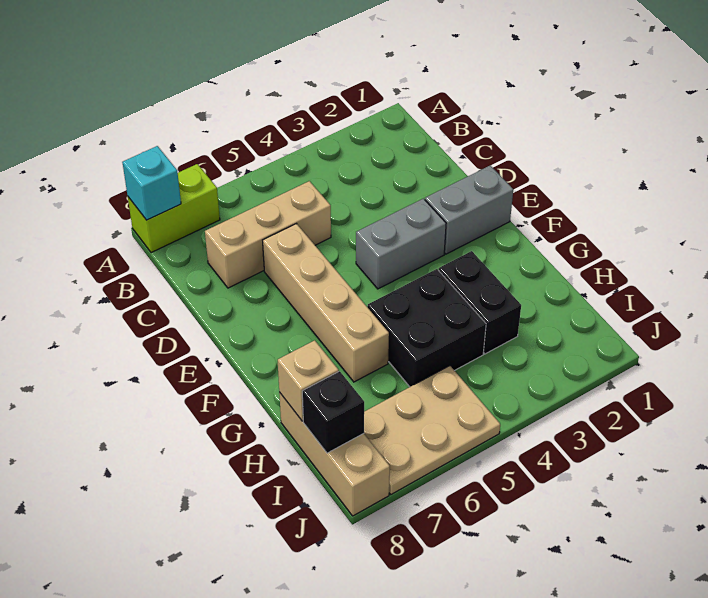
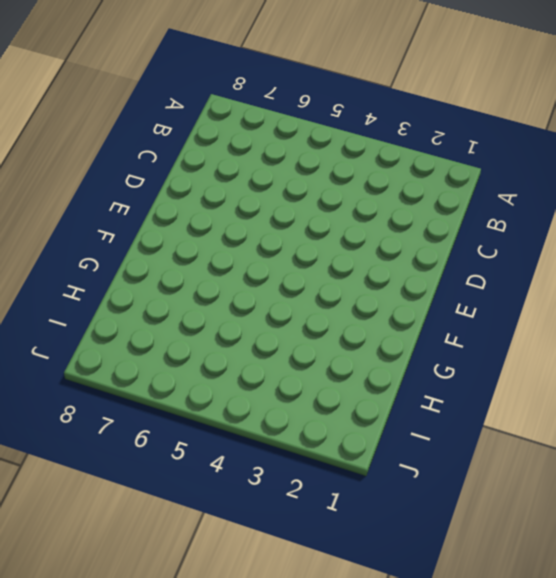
none -> lime 1x2 brick [128,164,220,253]
none -> tan 1x3 brick [205,181,331,288]
none -> tan 1x4 brick [263,224,389,382]

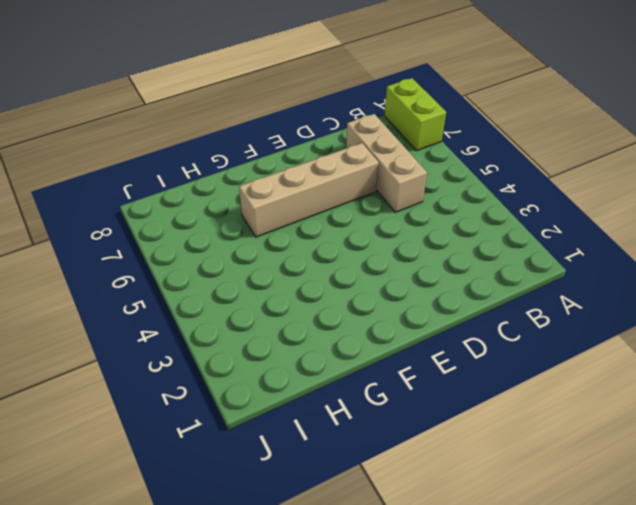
none -> grey 1x2 brick [425,165,513,254]
none -> grey 1x2 brick [356,199,446,289]
none -> black 1x2 brick [439,251,521,354]

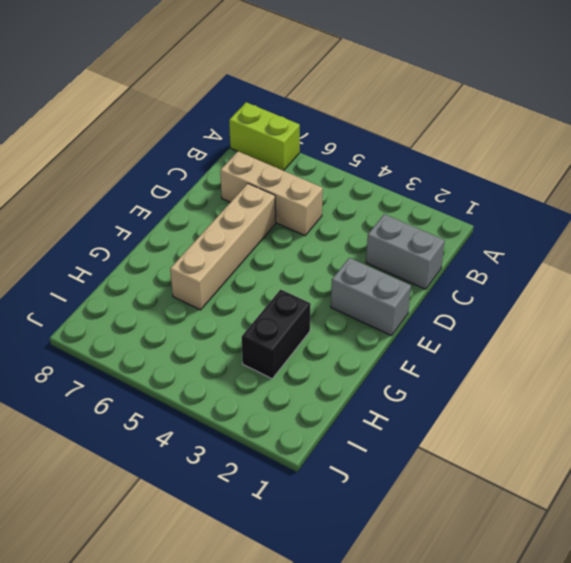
grey 1x2 brick [366,214,445,289] -> grey 1x2 brick moved to [356,199,446,289]
none -> black 2x2 brick [367,269,486,387]
none -> tan 1x3 brick [279,392,390,516]
none -> tan 2x3 plate [364,366,500,494]

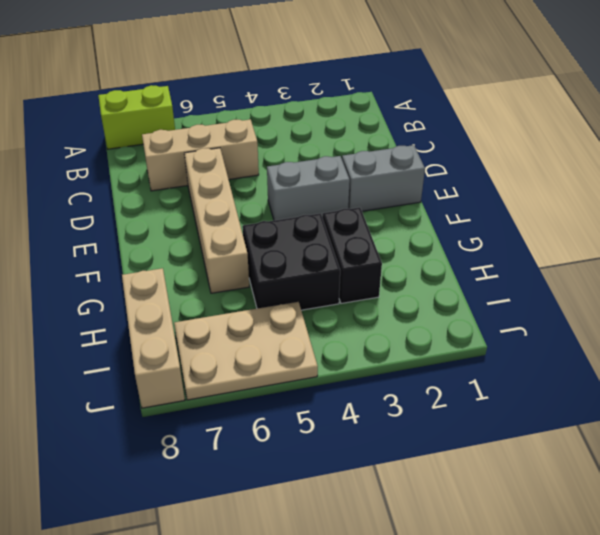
none -> cyan 1x1 brick [122,146,181,220]
none -> tan 1x1 brick [278,340,339,421]
none -> black 1x1 brick [302,371,364,453]

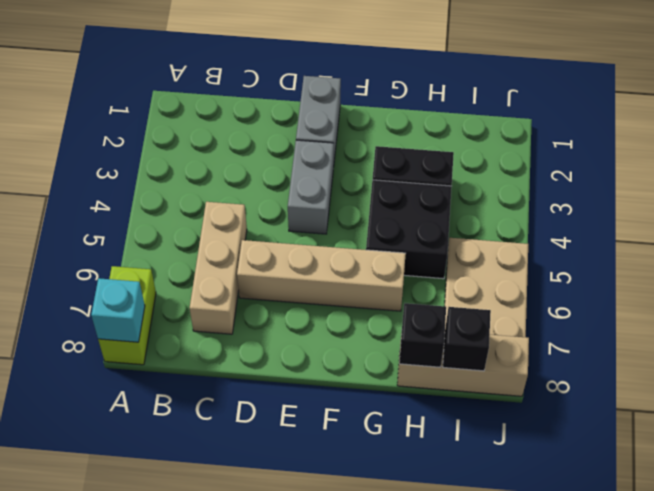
black 1x1 brick [399,303,446,367] -> tan 1x1 brick [278,340,339,421]

